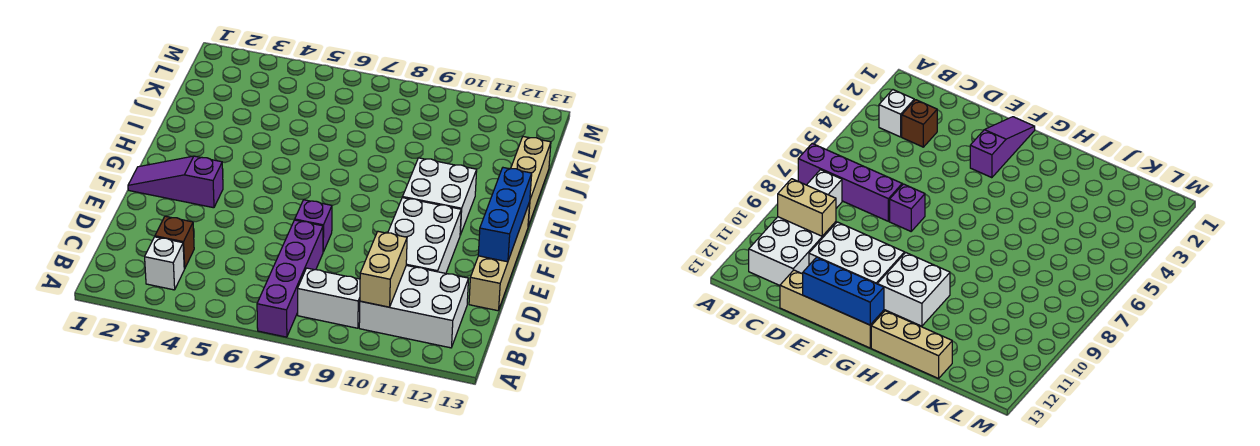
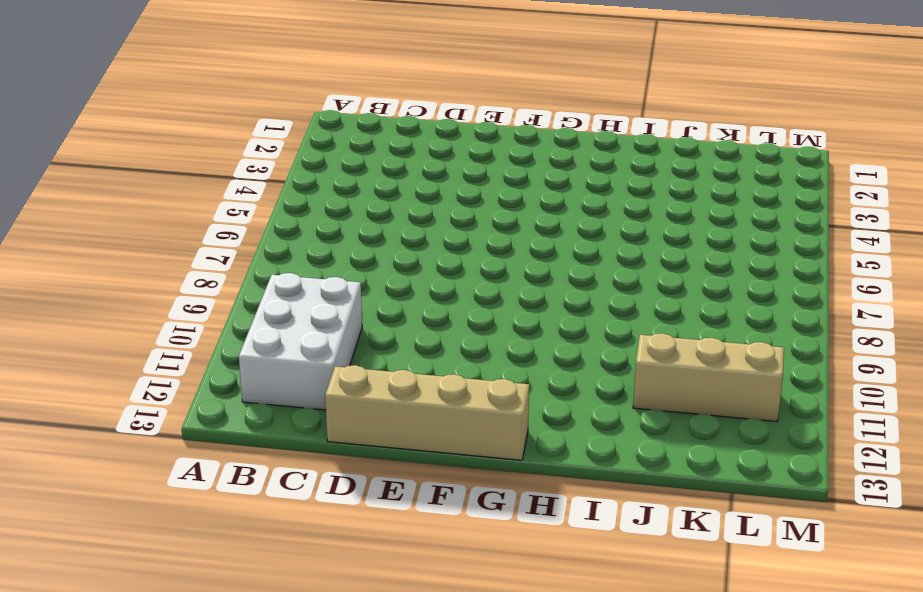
tan 1x3 brick [633,333,784,422] -> tan 1x3 brick moved to [511,137,551,226]
none -> purple 1x4 brick [257,220,323,337]
none -> white 1x1 brick [145,237,184,290]
none -> white 1x2 brick [298,268,360,328]

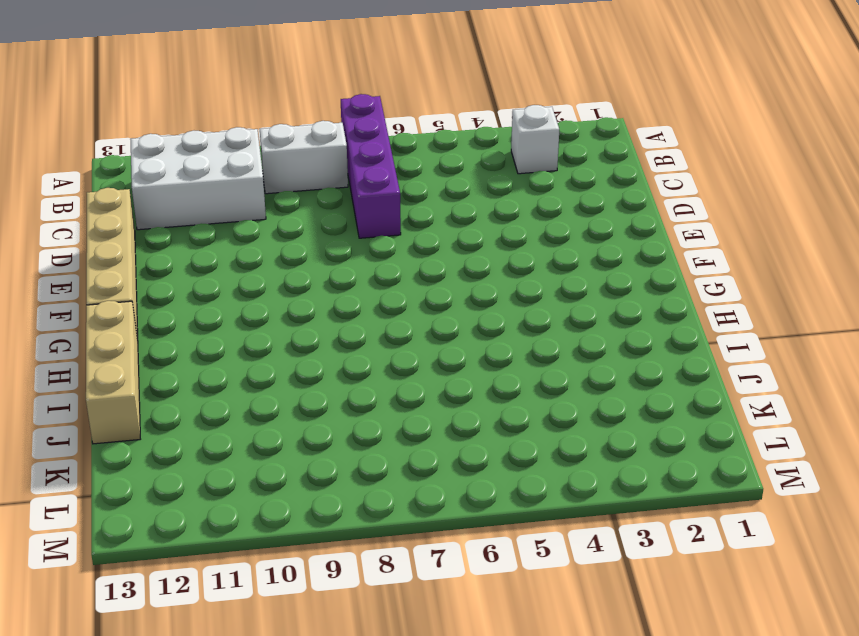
none -> brown 1x1 brick [155,216,194,269]
none -> white 2x3 brick [388,198,461,273]
none -> purple 1x1 brick [295,200,332,252]

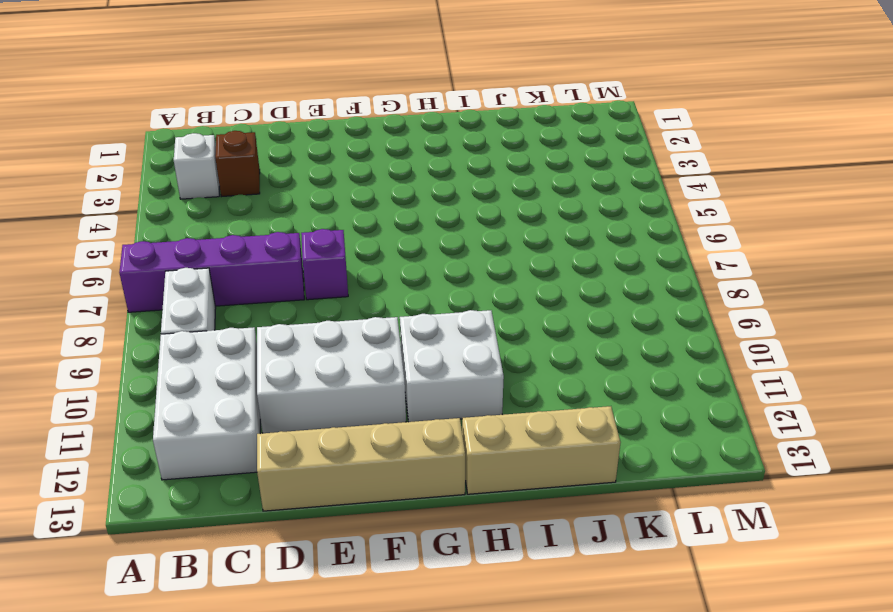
none -> purple 1x3 slope [128,156,223,208]
none -> tan 1x2 brick [360,232,407,307]
none -> blue 1x3 brick [478,168,532,262]

